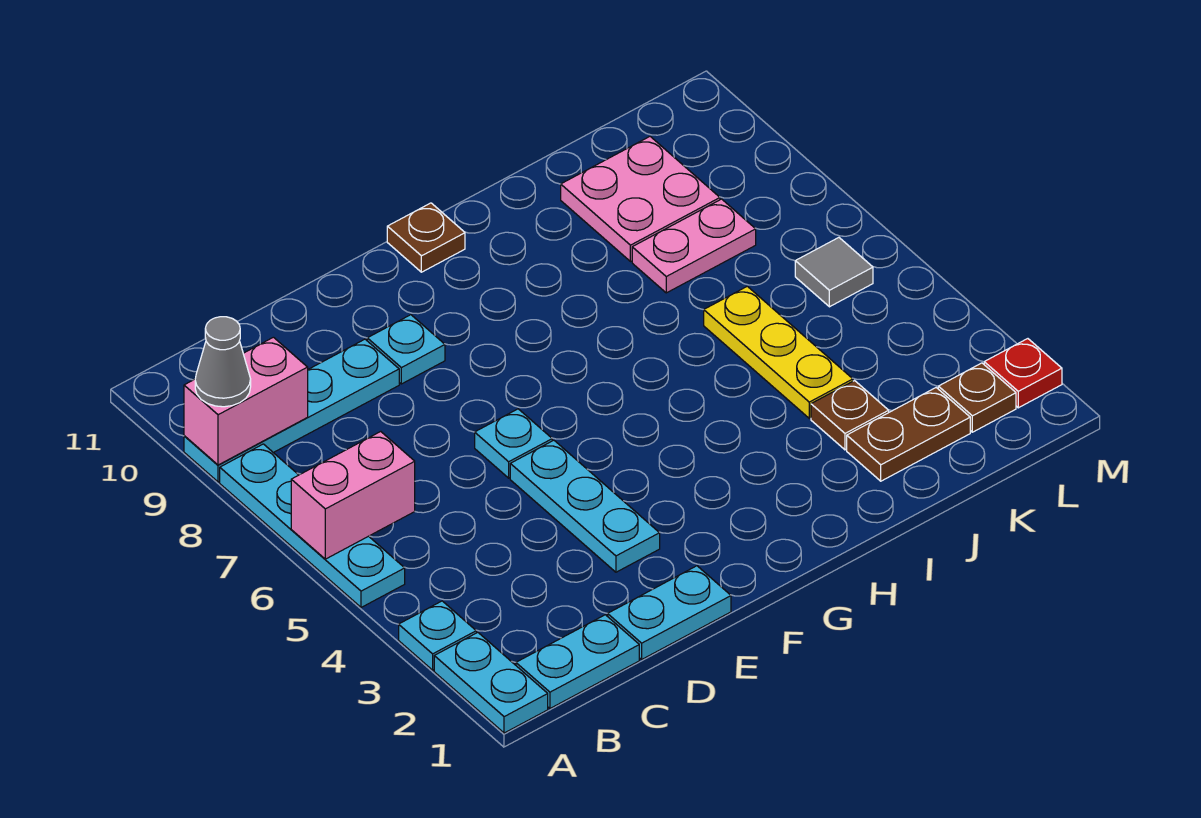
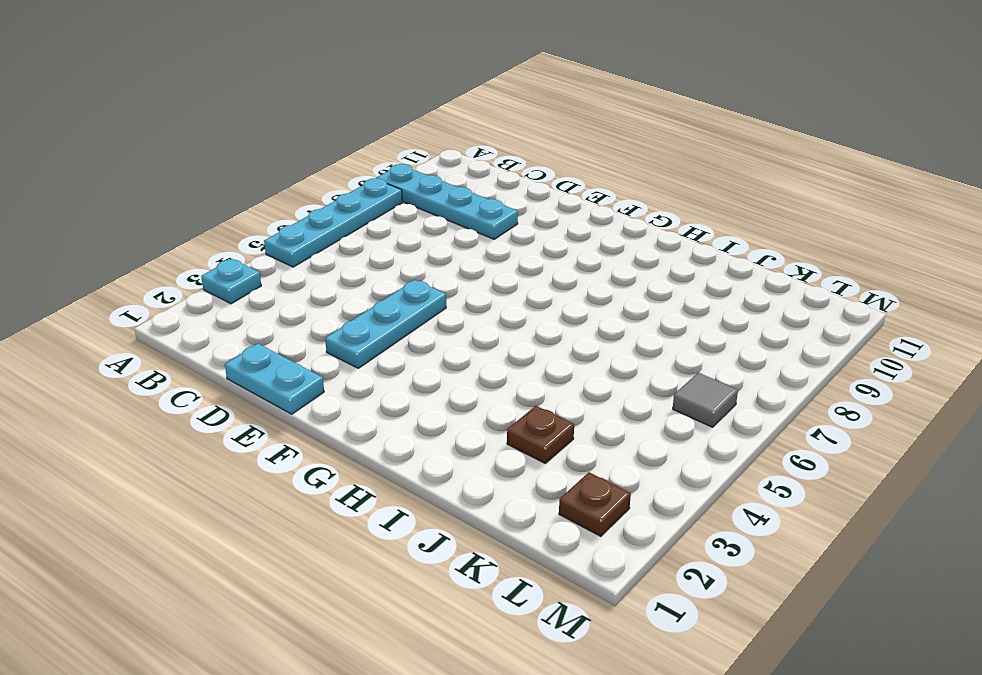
none -> cyan 1x2 plate [434,632,548,733]
none -> cyan 1x2 plate [516,615,639,708]
none -> cyan 1x1 plate [475,409,552,478]

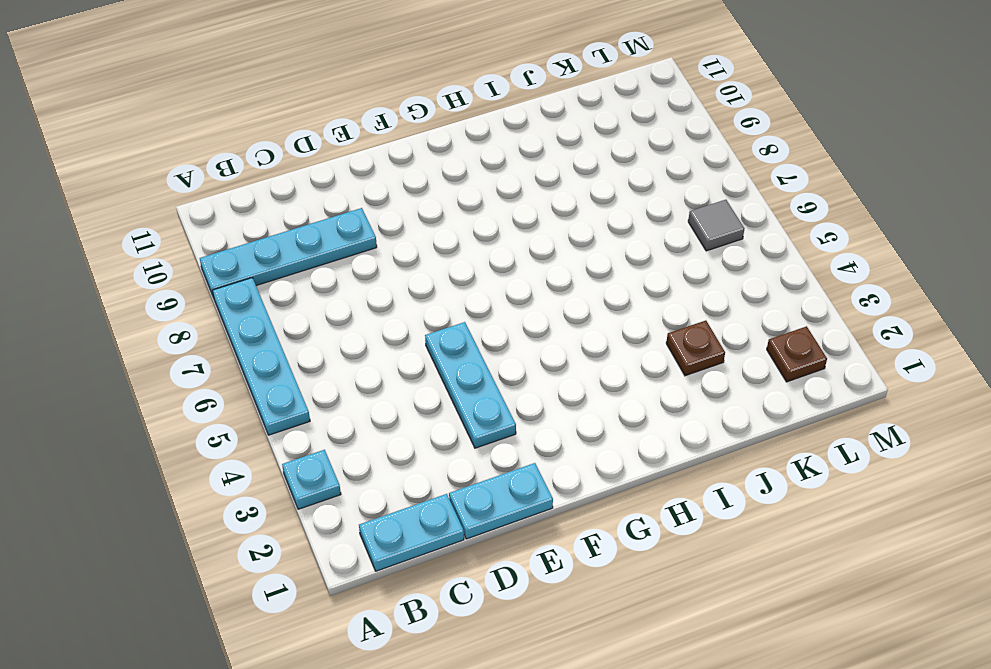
none -> cyan 1x2 plate [434,632,548,733]
none -> cyan 1x1 plate [475,409,552,478]
none -> cyan 1x1 plate [367,315,445,384]

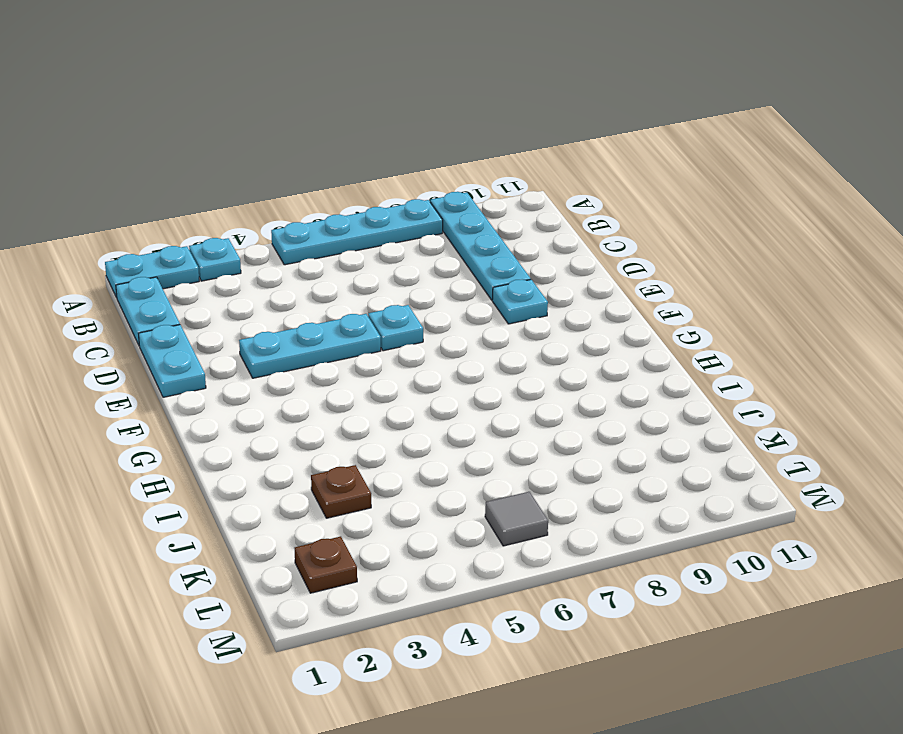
none -> brown 1x1 plate [387,203,465,272]
none -> brown 1x2 plate [847,388,970,481]
none -> yellow 1x3 plate [704,286,853,418]

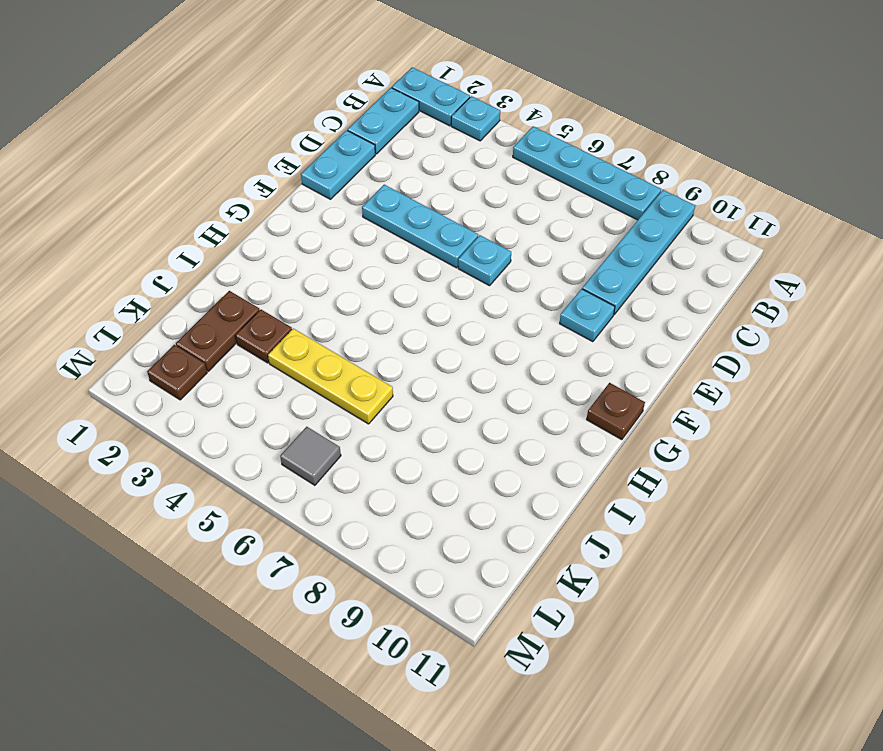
none -> pink 1x2 plate [632,199,756,293]
none -> pink 2x2 plate [561,137,720,262]
none -> red 1x1 plate [984,339,1062,408]

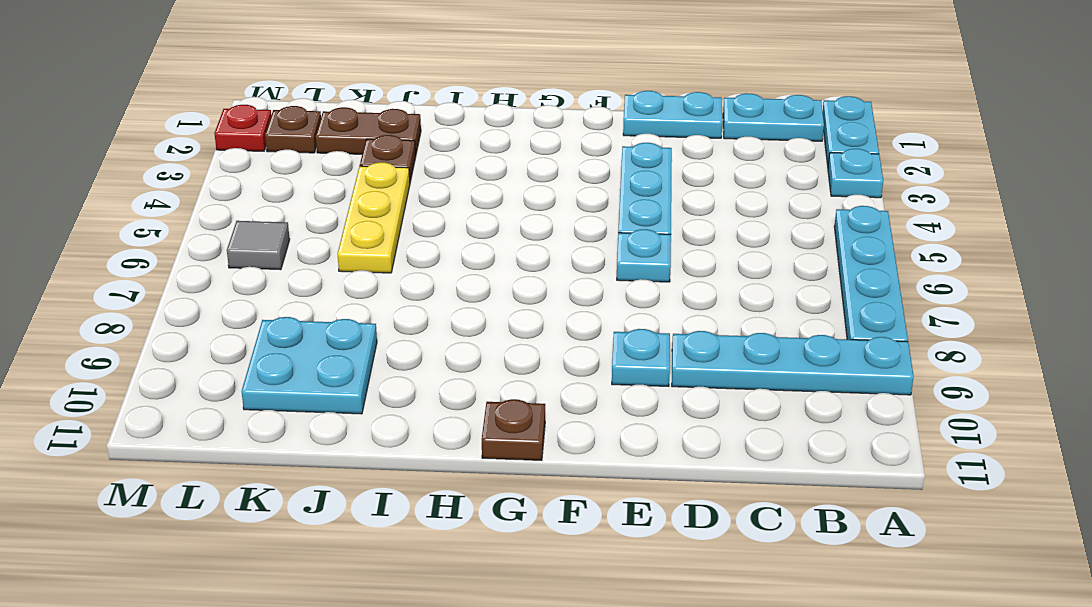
cyan 2x2 plate [242,317,377,414] -> pink 2x2 plate [561,137,720,262]
none -> pink 1x2 plate [632,199,756,293]
none -> pink 1x2 brick [291,432,415,559]
none -> pink 1x2 brick [184,337,308,465]

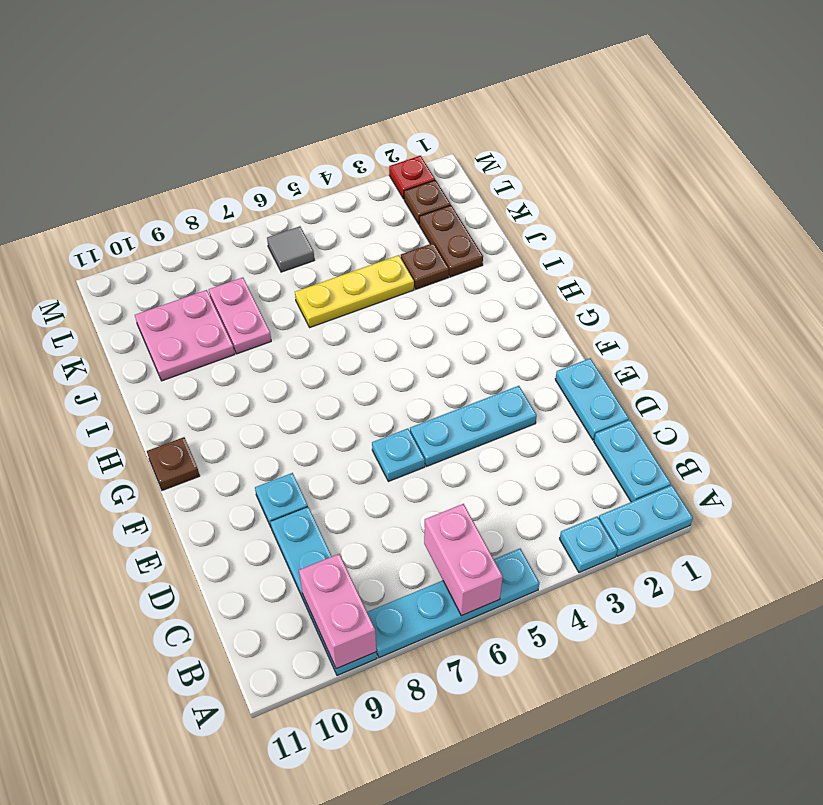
none -> grey 1x1 cone [195,317,251,407]

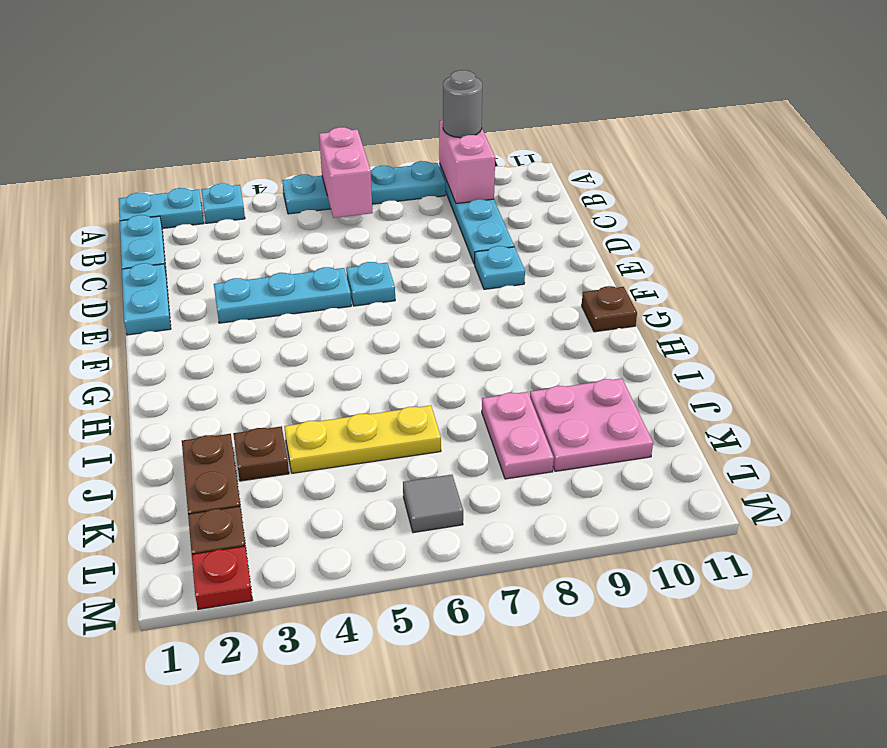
grey 1x1 round brick [443,70,482,138] -> grey 1x1 cone [195,317,251,407]

